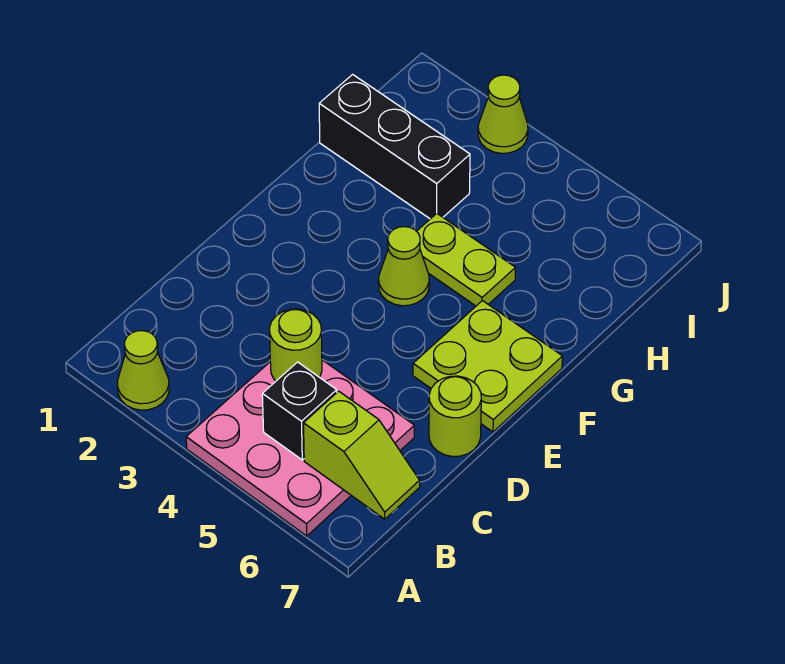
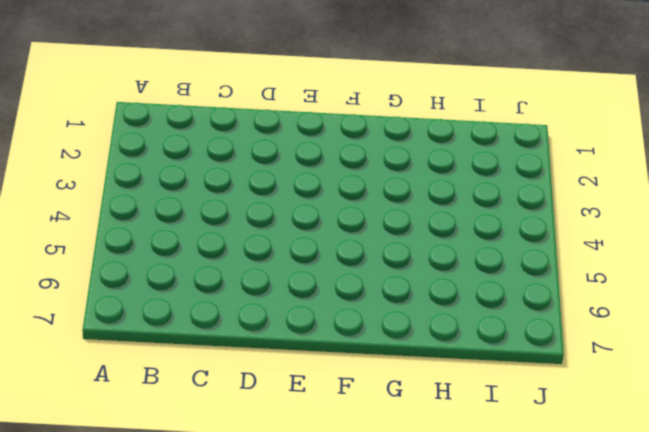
none -> lime 1x1 cone [117,331,169,410]
none -> pink 3x3 plate [186,360,414,536]

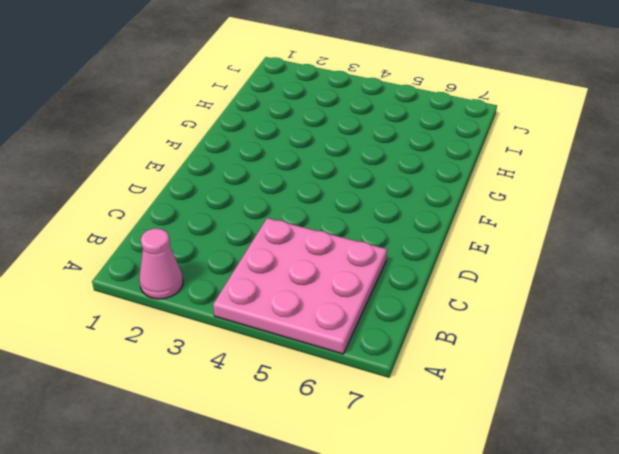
pink 1x1 cone [139,228,183,299] -> lime 1x1 cone [117,331,169,410]
none -> lime 1x1 round brick [429,376,481,457]
none -> lime 2x2 plate [413,301,562,432]

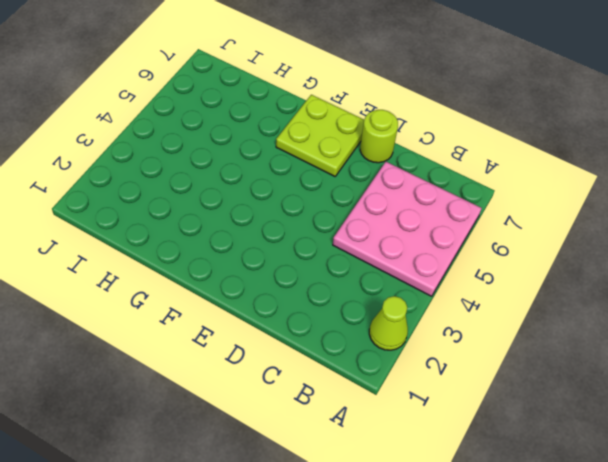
none -> lime 1x1 cone [379,227,429,306]
none -> lime 1x2 plate [417,213,516,306]

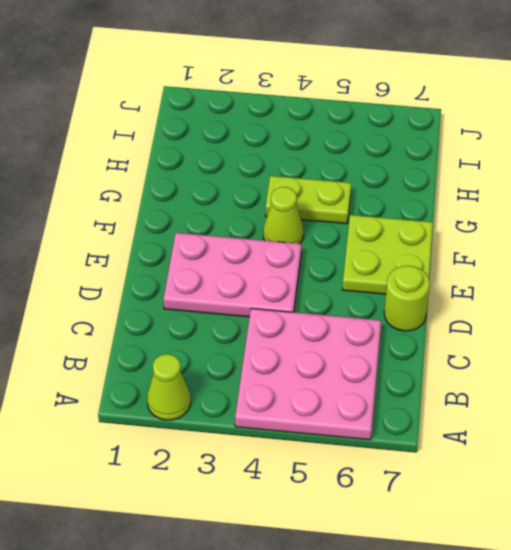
pink 2x3 plate [164,233,301,317] -> none
none -> black 1x3 brick [319,74,470,219]
none -> lime 1x1 cone [478,75,528,153]

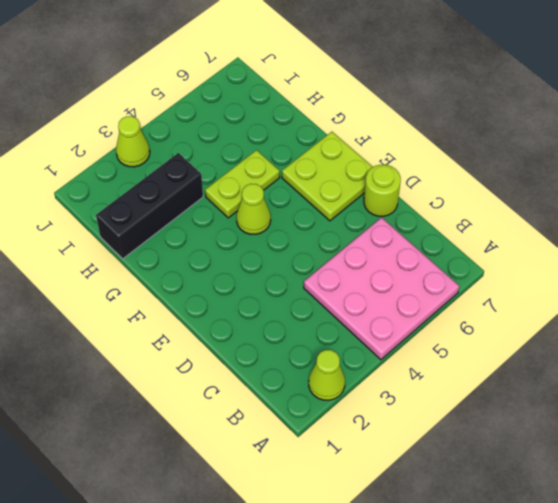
none -> black 1x1 brick [262,362,337,460]
none -> lime 1x2 slope [304,391,420,519]

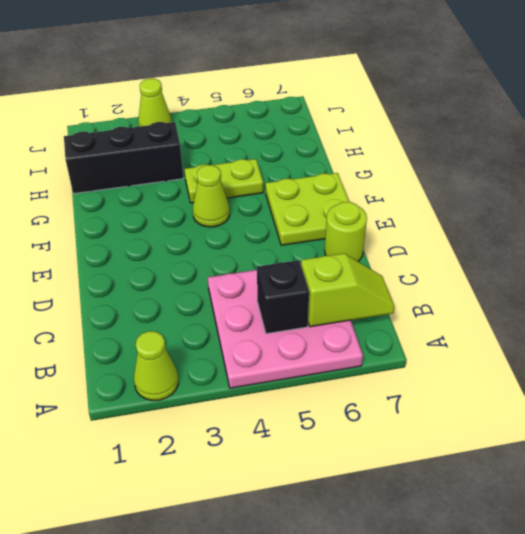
none -> lime 1x1 round brick [270,309,322,381]

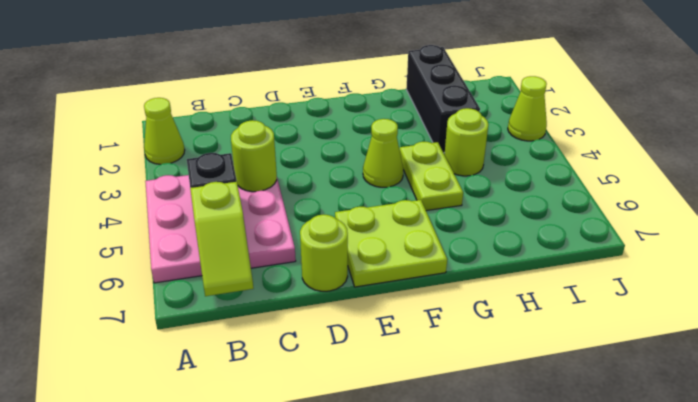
lime 1x1 round brick [444,108,489,176] -> none

